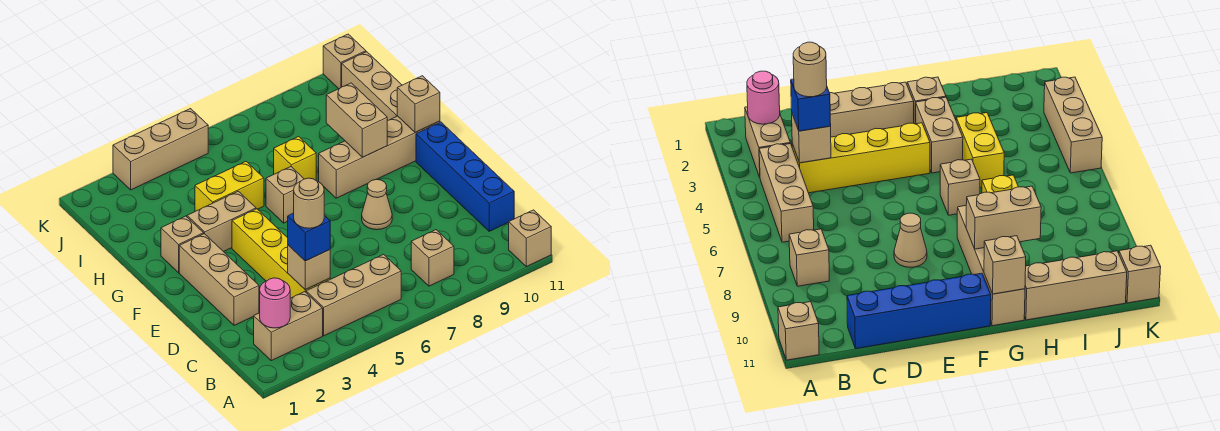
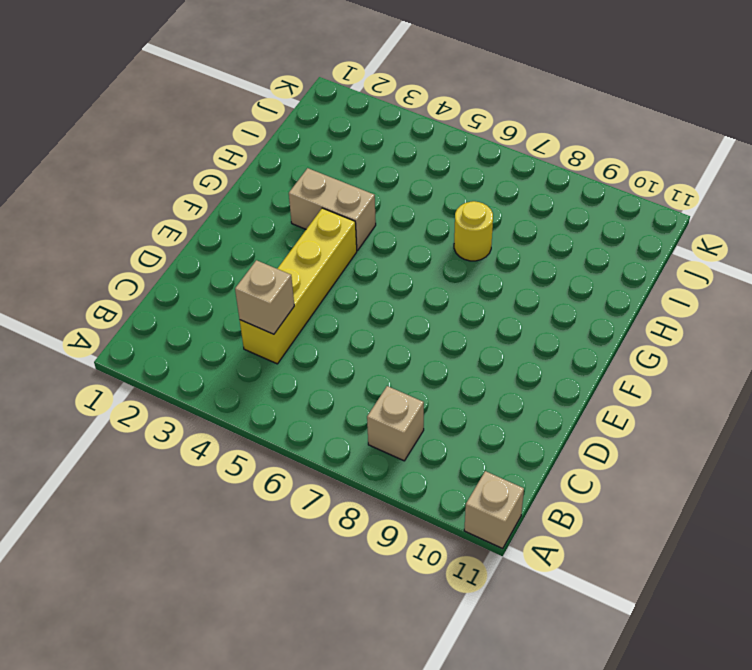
yellow 1x1 round brick [454,201,493,261] -> yellow 1x1 brick [274,136,316,180]
none -> tan 1x2 brick [254,292,323,361]
none -> tan 1x3 brick [306,254,401,336]
none -> blue 1x4 brick [416,122,514,231]

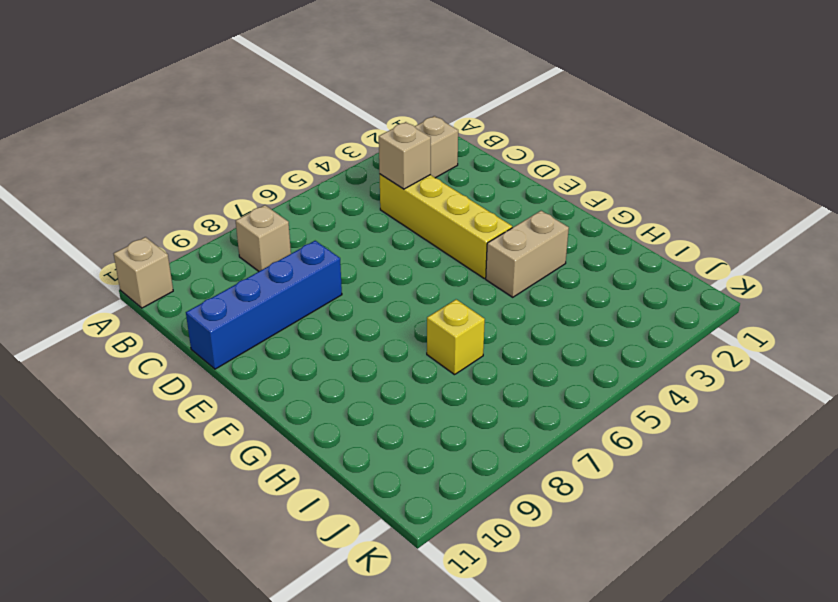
blue 1x4 brick [186,241,342,369] -> blue 1x4 brick turned to [416,122,514,231]
none -> tan 1x3 brick [306,254,401,336]
none -> tan 1x3 brick [179,234,259,325]
none -> tan 1x1 cone [362,180,392,230]

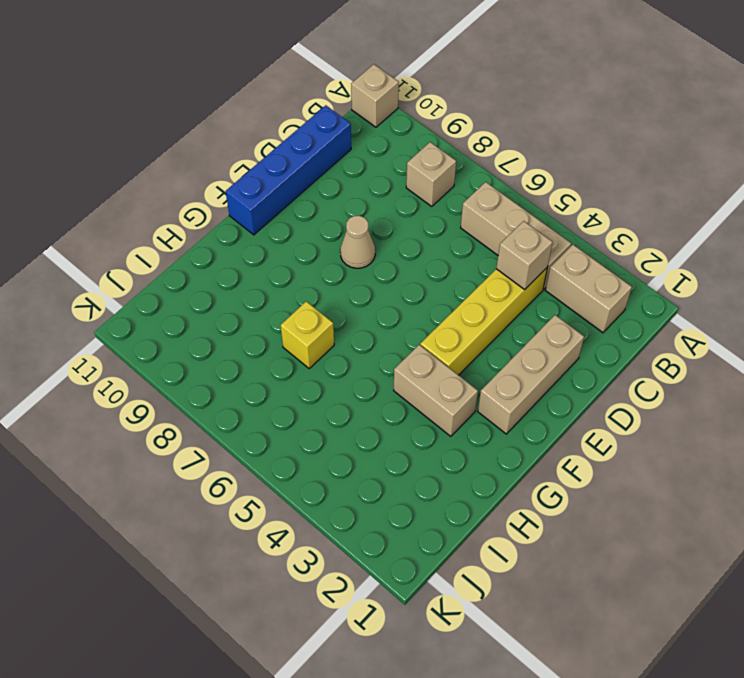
none -> tan 1x1 brick [161,216,204,273]
none -> tan 1x1 brick [266,167,304,223]
none -> tan 1x4 brick [319,116,440,198]

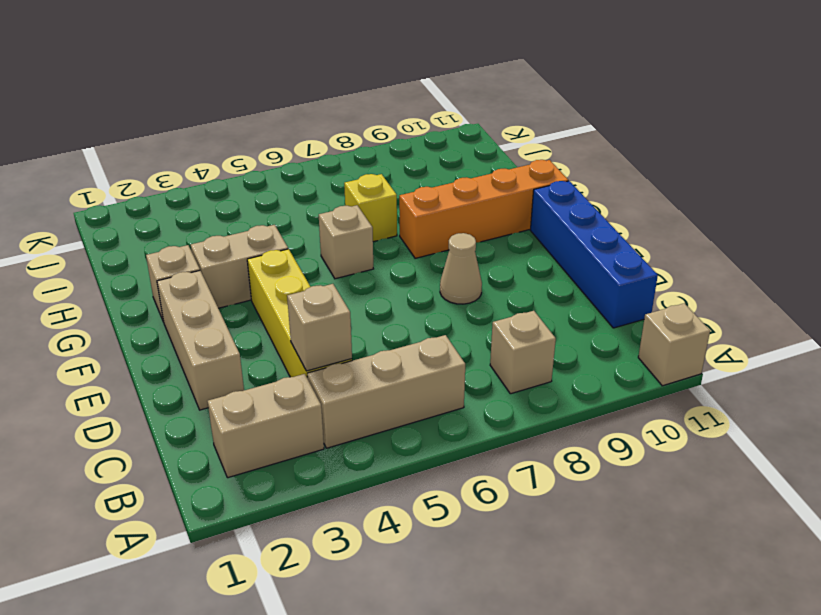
orange 1x4 brick [399,160,568,258] -> tan 1x4 brick [319,116,440,198]
none -> yellow 1x2 brick [195,161,264,211]
none -> tan 1x3 brick [342,52,402,121]
none -> tan 1x3 brick [113,109,208,190]

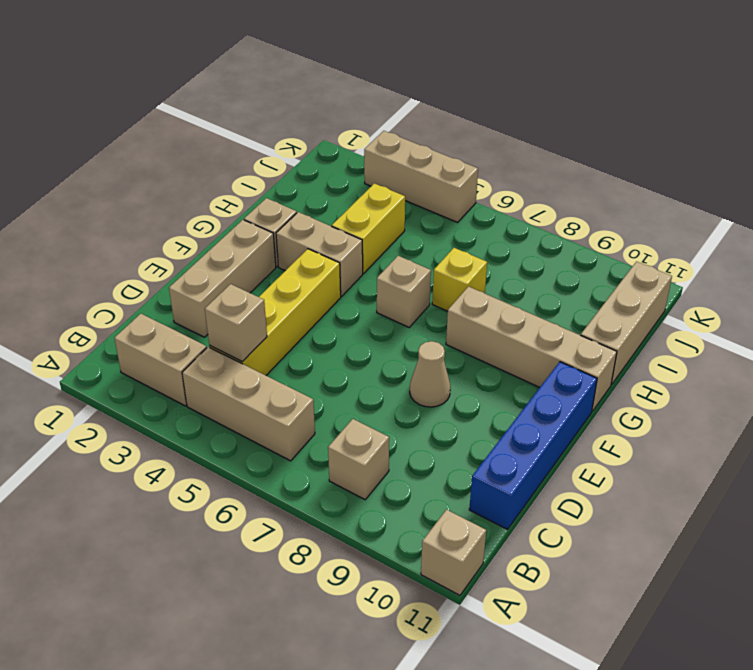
yellow 1x2 brick [332,183,405,273] -> yellow 1x2 brick turned to [195,161,264,211]
none -> tan 1x1 brick [323,34,366,89]
none -> pink 1x1 round brick [260,278,290,328]
none -> tan 1x2 brick [326,83,387,157]

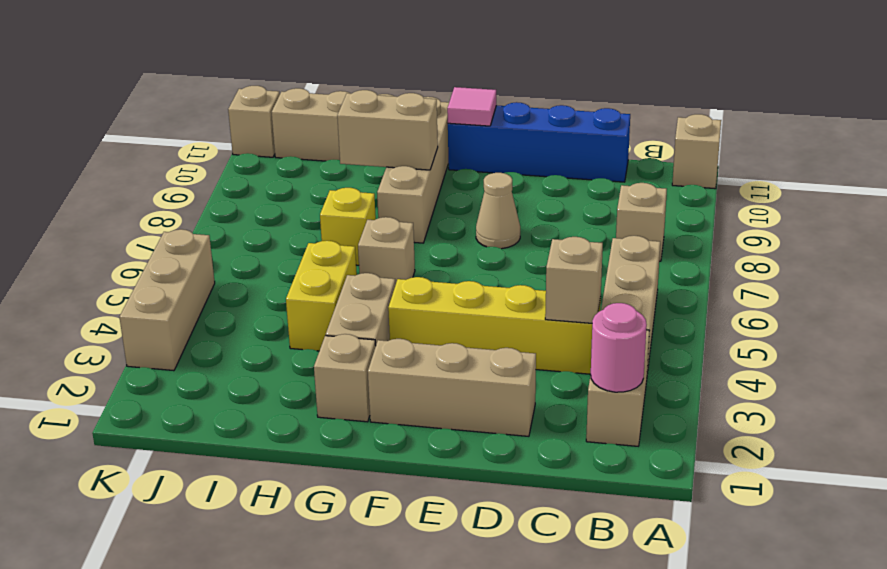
pink 1x1 tile [447,87,496,126] -> none
none -> tan 1x1 brick [397,76,440,133]
none -> blue 1x1 brick [288,213,330,261]
none -> tan 1x1 round brick [294,178,324,228]

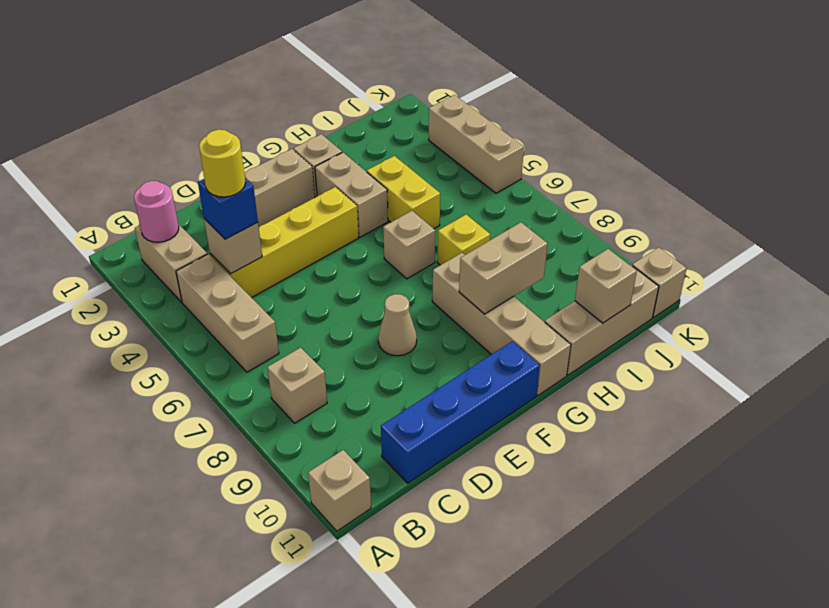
yellow 1x1 round brick [199,130,246,197] -> tan 1x1 round brick [294,178,324,228]
tan 1x1 brick [575,249,637,323] -> tan 1x1 brick moved to [397,76,440,133]

